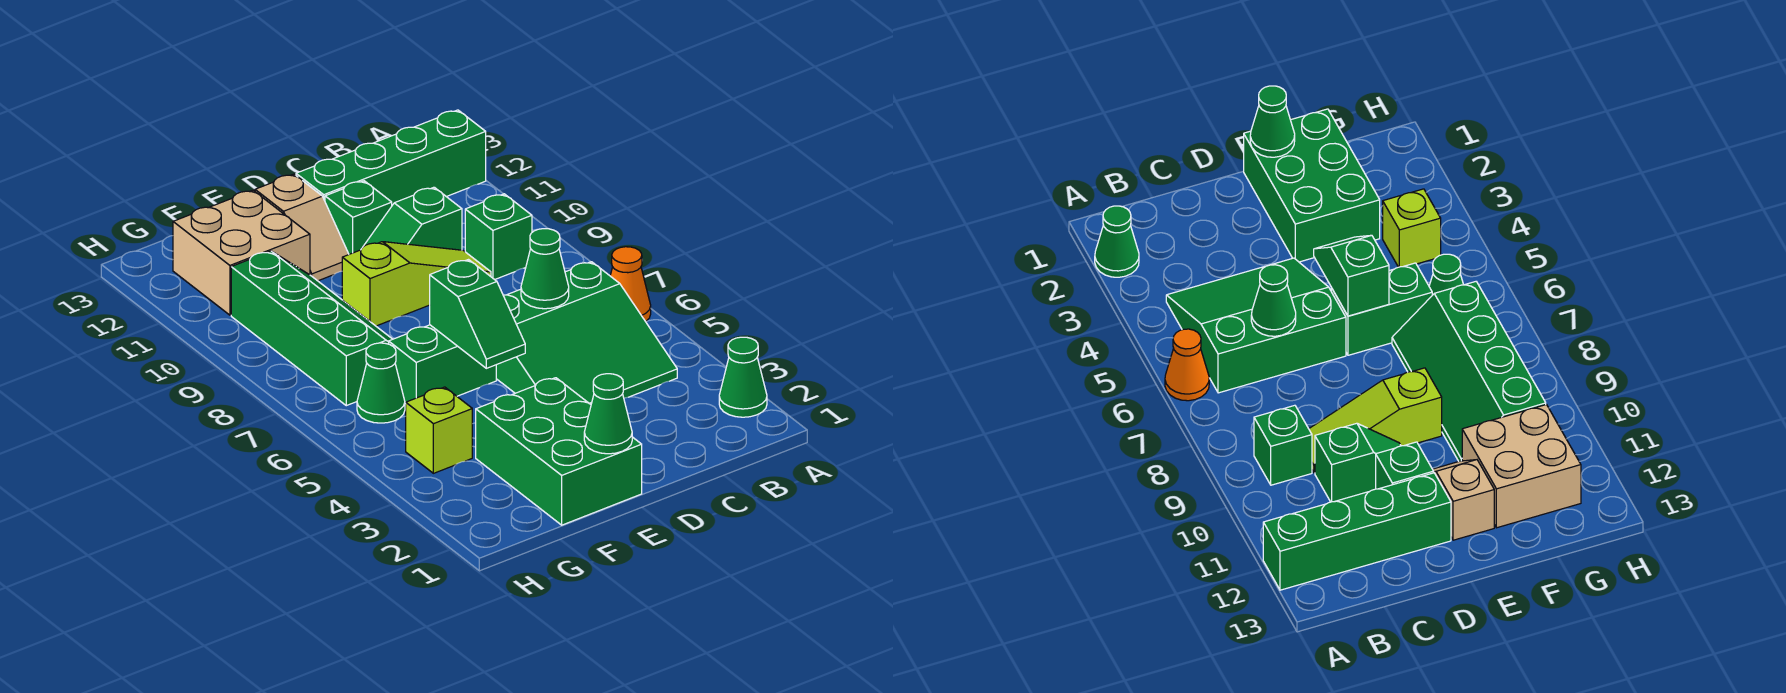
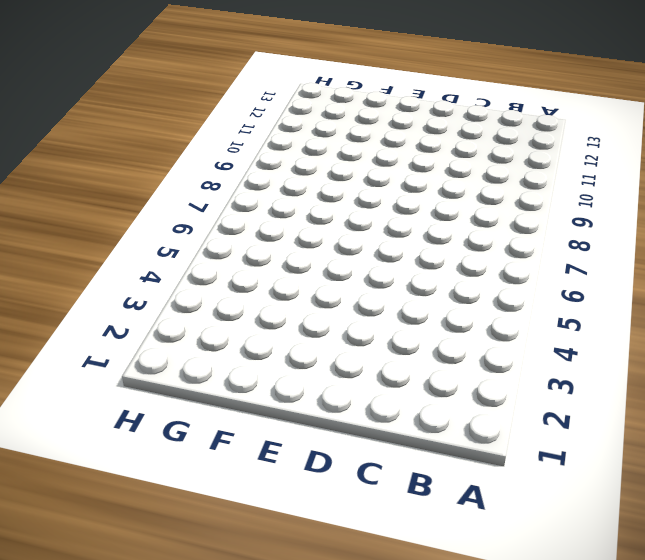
none -> green 1x1 cone [719,337,767,417]
none -> orange 1x1 cone [610,247,651,322]
none -> green 1x4 brick [296,110,486,205]

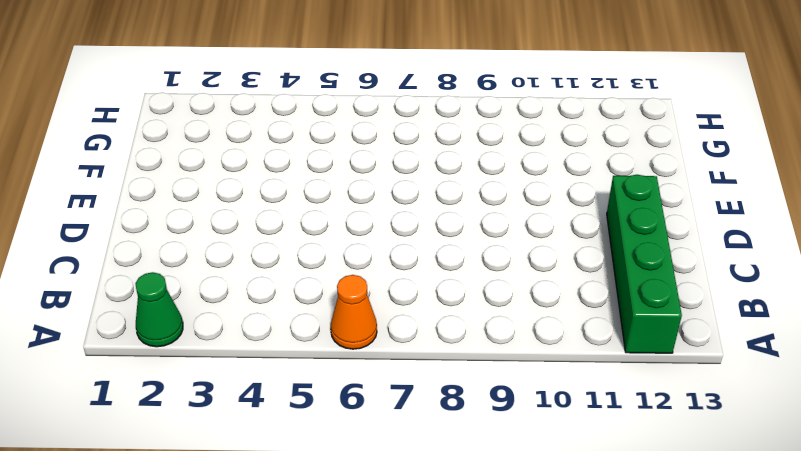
none -> green 3x3 slope [496,262,677,404]
none -> green 1x1 brick [465,194,532,280]
none -> lime 1x3 slope [342,242,491,326]

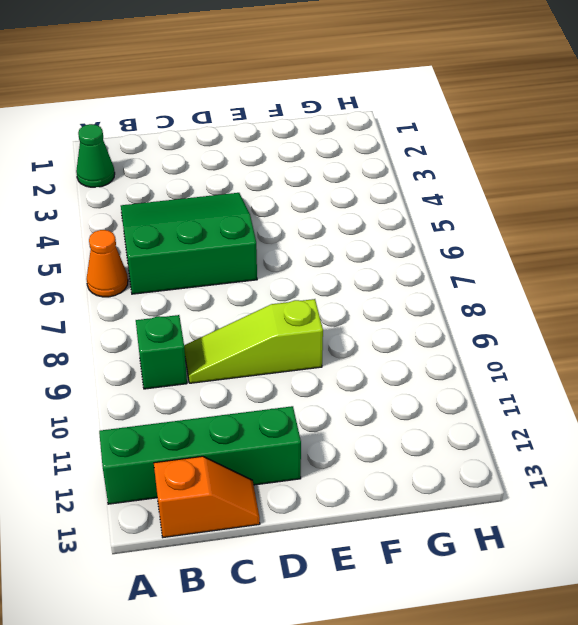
orange 1x2 slope [154,456,260,537] -> none
none -> green 1x2 slope [363,187,462,250]
none -> green 1x1 brick [325,181,392,254]
none -> green 2x3 brick [476,378,642,525]

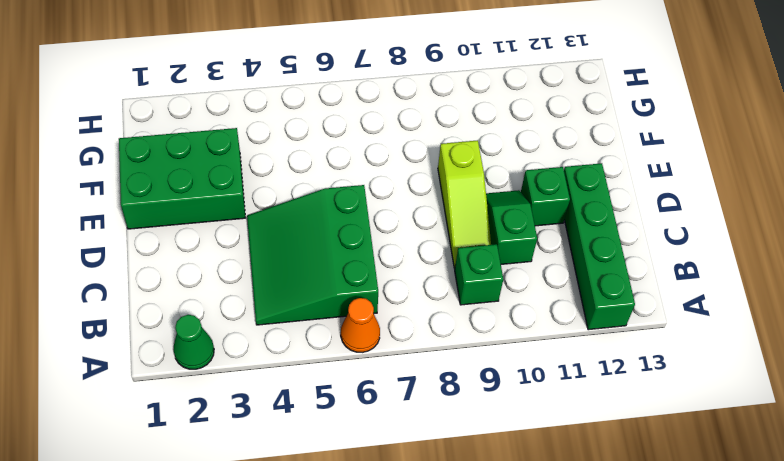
none -> green 1x2 brick [389,325,496,404]
none -> tan 1x2 slope [255,174,349,281]
none -> green 2x4 slope [231,251,392,406]

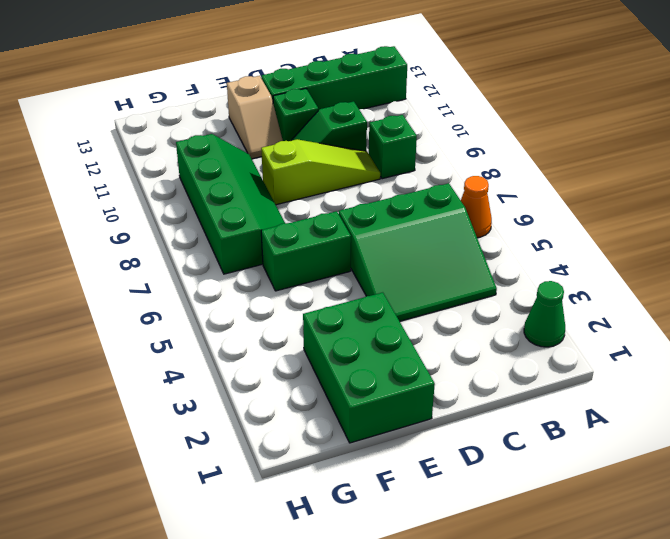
none -> tan 2x2 brick [173,190,310,315]
none -> lime 1x1 brick [406,387,472,473]
none -> green 1x1 cone [357,343,405,423]

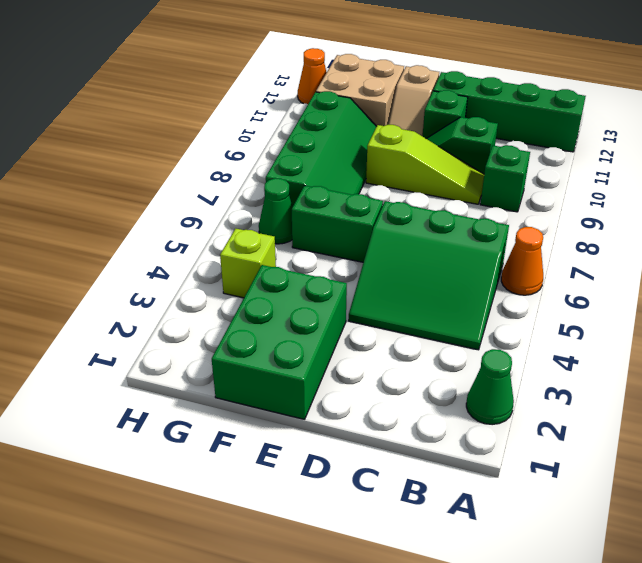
orange 1x1 cone [298,48,327,104] -> none
none -> green 1x1 cone [521,229,569,309]
none -> green 1x1 cone [584,374,632,454]
none -> green 1x2 slope [430,260,525,368]

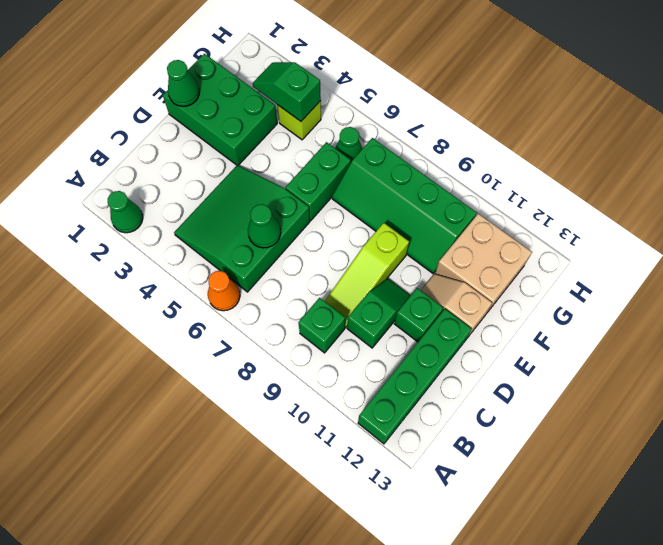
green 1x2 slope [253,62,321,121] -> green 1x2 slope moved to [430,260,525,368]

